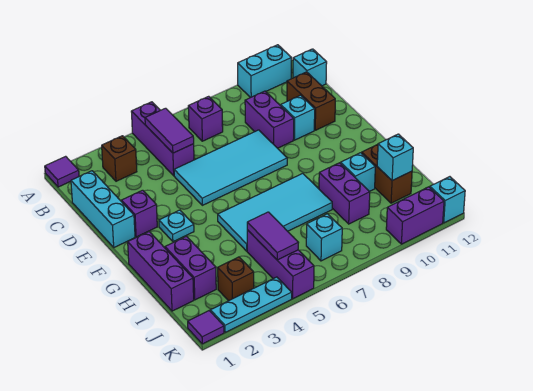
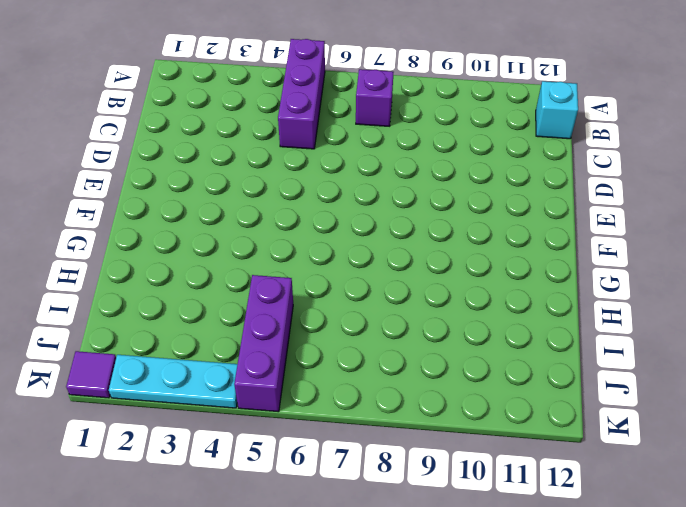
none -> purple 1x1 tile [45,156,79,187]
none -> cyan 1x2 brick [238,45,292,98]
none -> brown 1x1 brick [102,136,137,181]

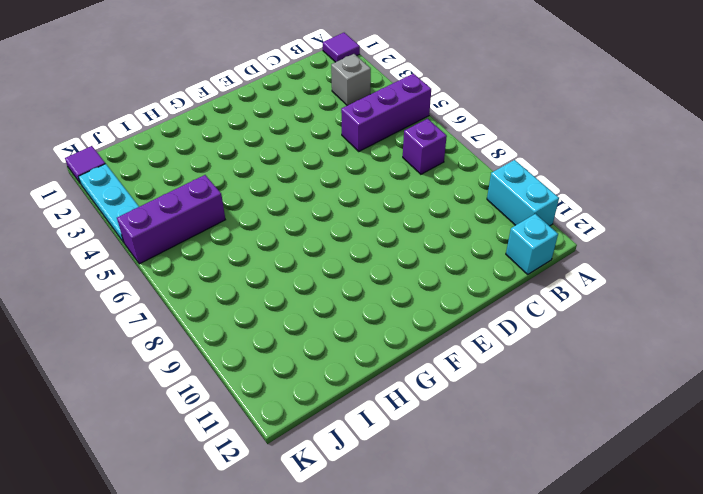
grey 1x1 brick [331,54,371,106] -> brown 1x1 brick [102,136,137,181]
none -> cyan 1x3 brick [71,171,135,247]
none -> purple 1x2 brick [245,91,294,148]
none -> brown 1x2 brick [287,72,335,130]

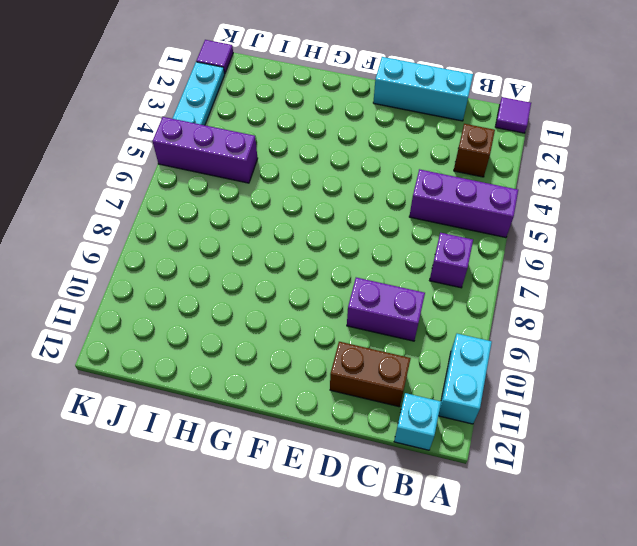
none -> cyan 2x4 tile [174,130,287,205]
none -> cyan 1x1 brick [281,95,315,140]
none -> purple 1x1 brick [121,190,157,237]

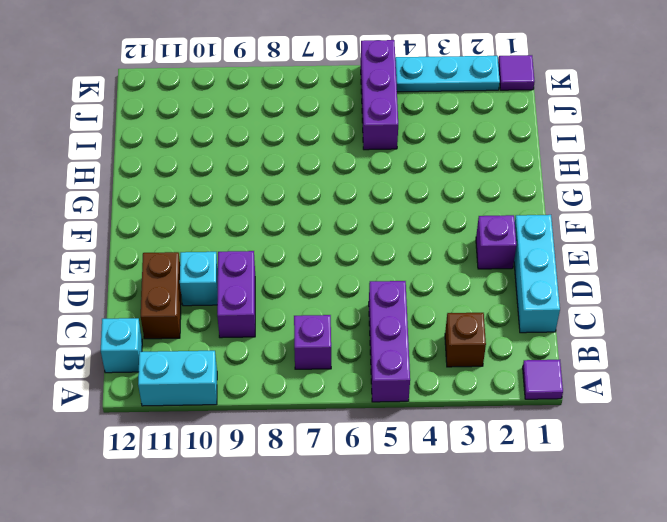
none -> cyan 2x4 tile [174,130,287,205]
none -> cyan 1x1 plate [159,210,194,242]
none -> purple 1x3 brick [128,232,194,311]

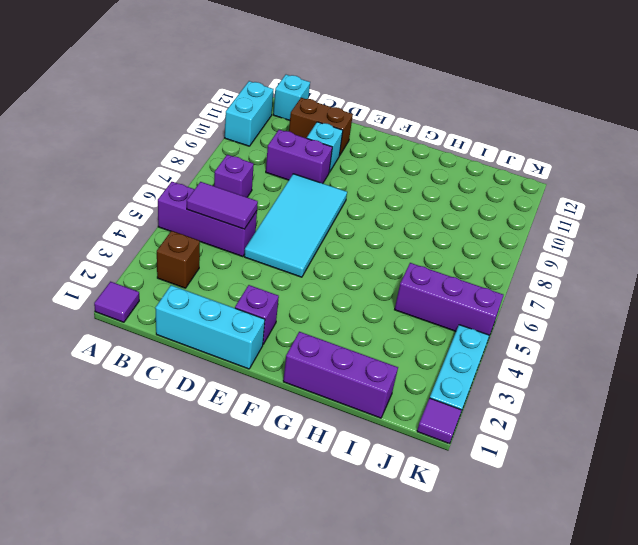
none -> cyan 1x1 plate [159,210,194,242]
none -> cyan 2x4 tile [218,173,332,251]
none -> purple 1x2 brick [165,236,216,300]

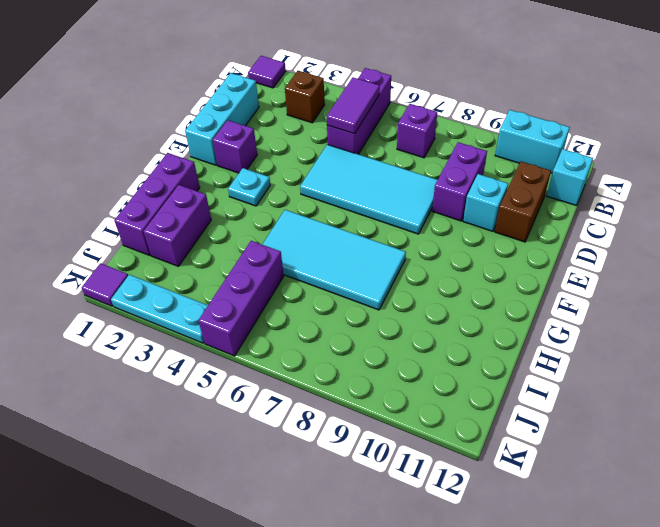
none -> purple 1x2 brick [319,163,370,224]
none -> cyan 1x1 brick [340,153,375,191]
none -> brown 1x2 brick [362,144,412,203]

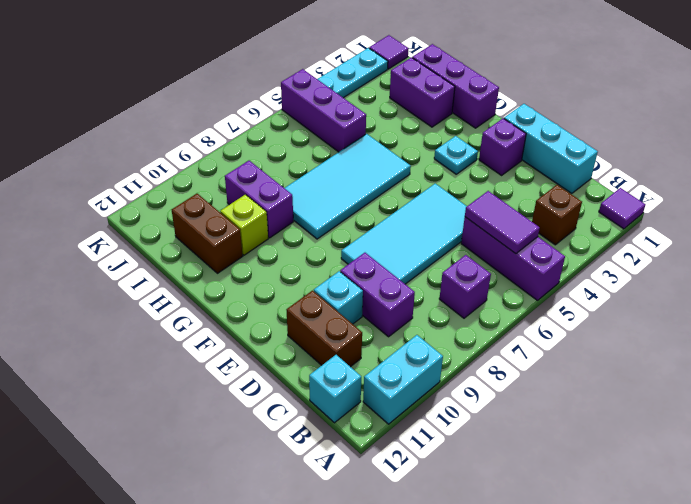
lime 1x1 brick [220,195,268,255] -> cyan 1x1 brick [340,153,375,191]
none -> brown 1x1 brick [218,257,254,301]
none -> cyan 1x1 brick [306,214,342,261]
none -> purple 1x2 brick [386,187,444,244]

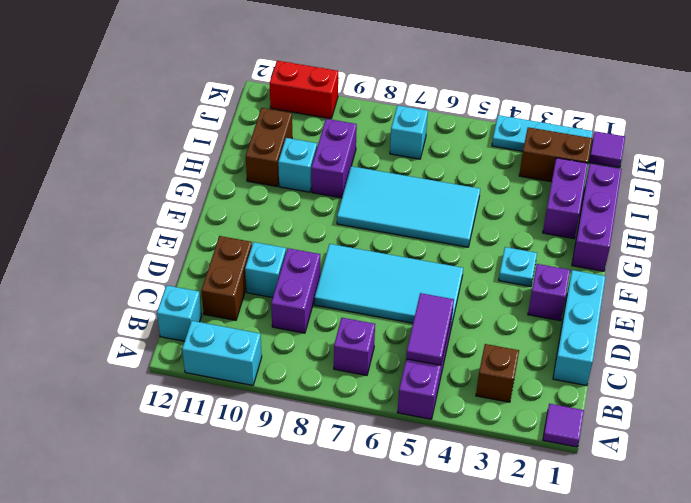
brown 1x2 brick [519,127,592,182] -> brown 1x1 brick [218,257,254,301]
red 1x2 brick [270,61,338,119] -> purple 1x2 brick [386,187,444,244]
none -> purple 1x3 brick [247,230,314,299]
none -> cyan 1x1 brick [430,177,465,223]
none -> purple 1x2 tile [247,212,299,260]

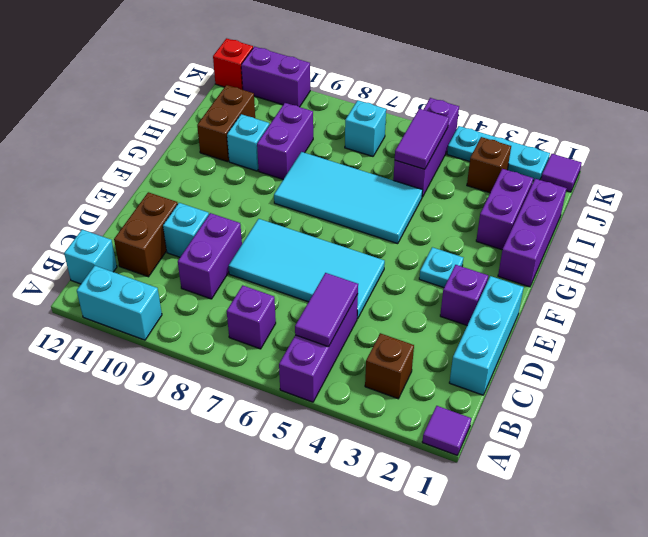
red 1x1 brick [213,38,253,90] -> cyan 1x1 brick [430,177,465,223]
none -> cyan 1x1 brick [377,134,413,181]

